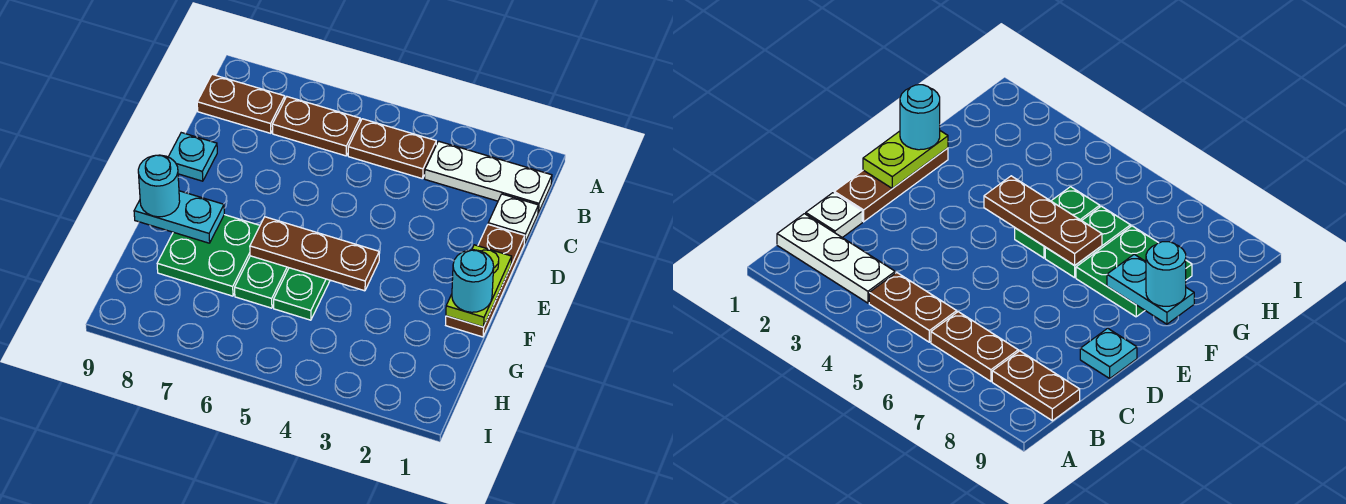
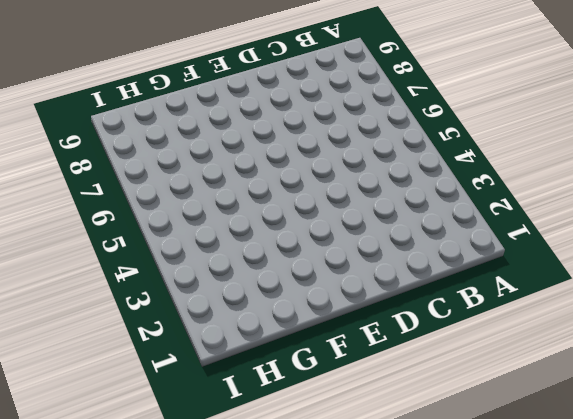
none -> white 1x3 plate [425,141,552,213]
none -> brown 1x2 plate [348,119,436,179]
none -> brown 1x2 plate [272,97,360,156]

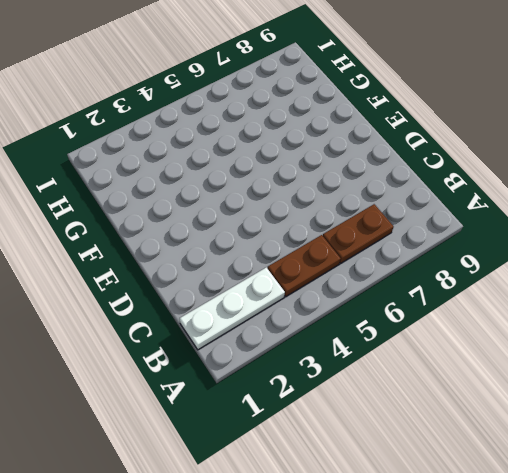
none -> brown 1x2 plate [197,74,285,133]
none -> white 1x1 plate [488,194,538,244]
none -> brown 1x3 plate [446,224,525,337]

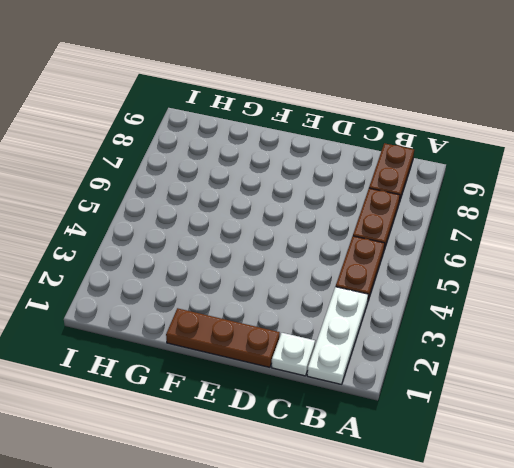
none -> cyan 1x1 plate [169,133,217,181]
none -> green 1x2 plate [274,268,330,320]
none -> green 1x2 plate [235,256,289,308]

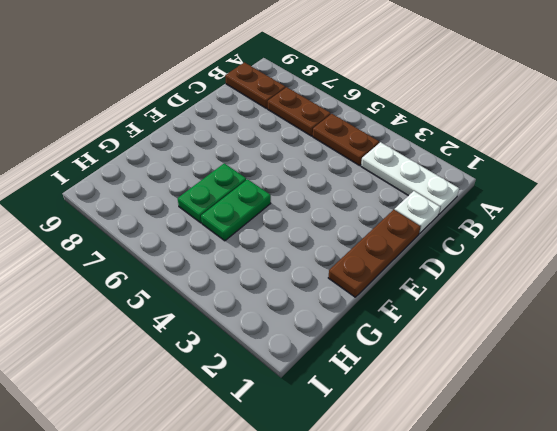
none -> cyan 1x1 plate [169,133,217,181]
none -> green 2x2 plate [157,215,260,296]
none -> lime 1x2 plate [446,245,512,327]

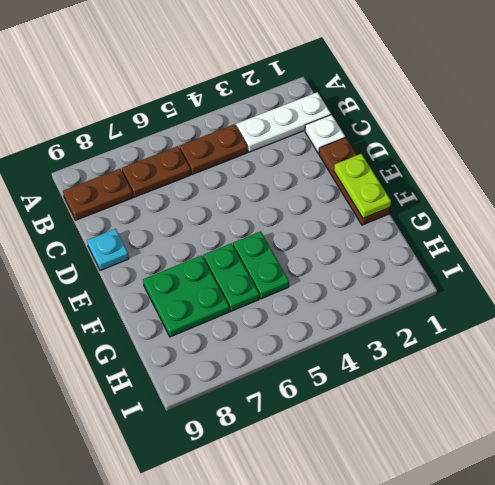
none -> brown 1x3 plate [250,217,379,291]
none -> cyan 1x2 plate [134,191,224,243]
none -> cyan 1x1 round brick [452,250,494,312]

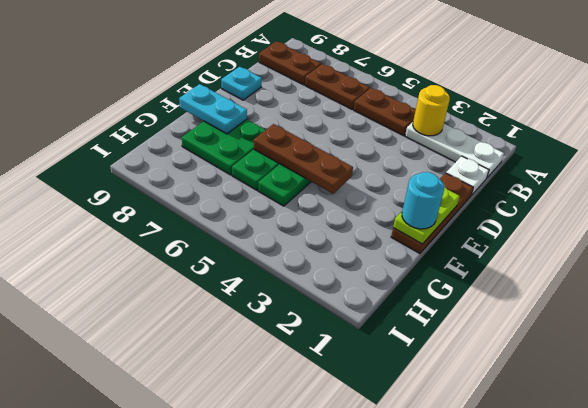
yellow 1x1 round brick [413,85,450,136] -> none
none -> cyan 1x1 round brick [138,155,180,217]

